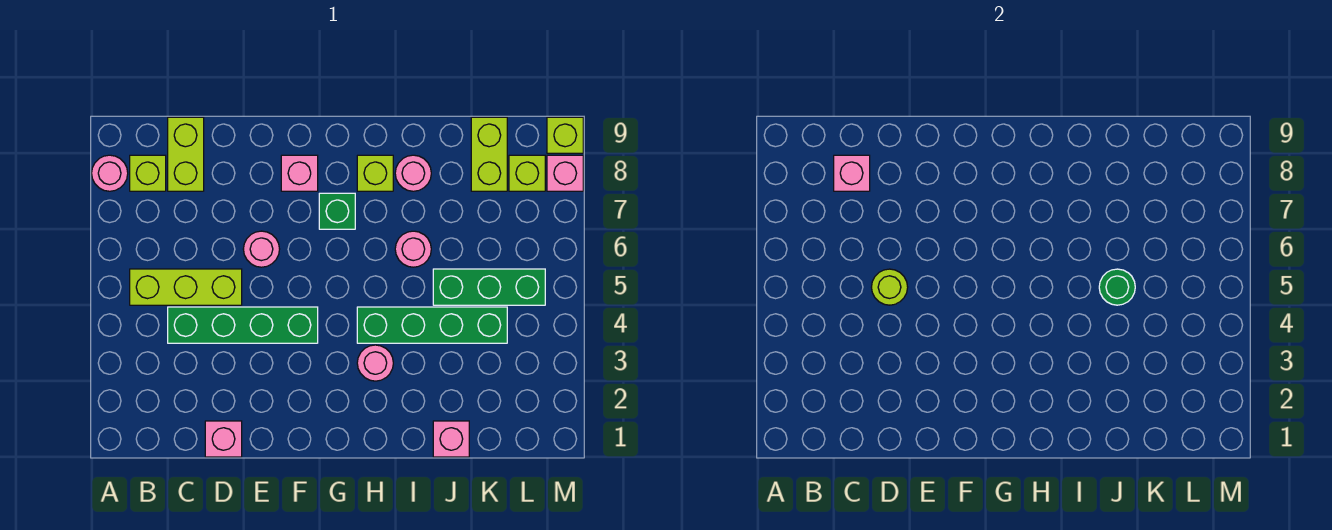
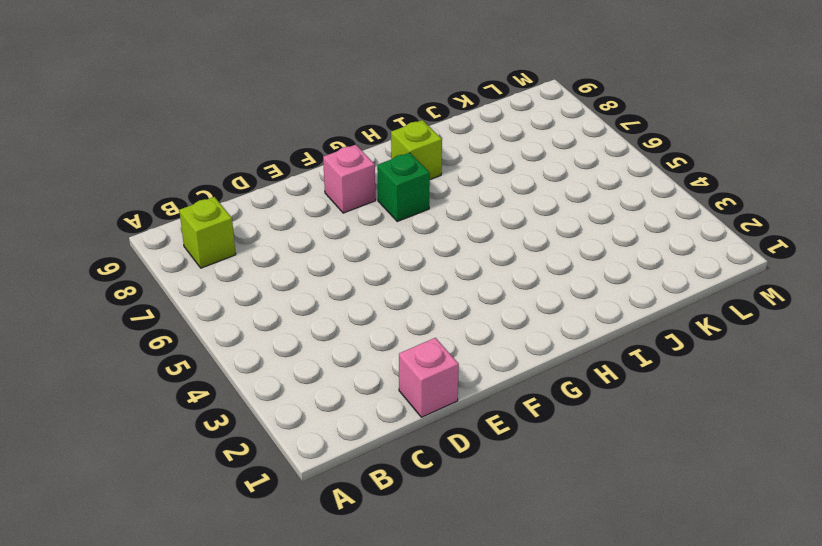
none -> pink 1x1 round brick [92,155,128,191]
none -> lime 1x3 brick [130,269,242,305]
none -> green 1x4 brick [168,307,318,343]

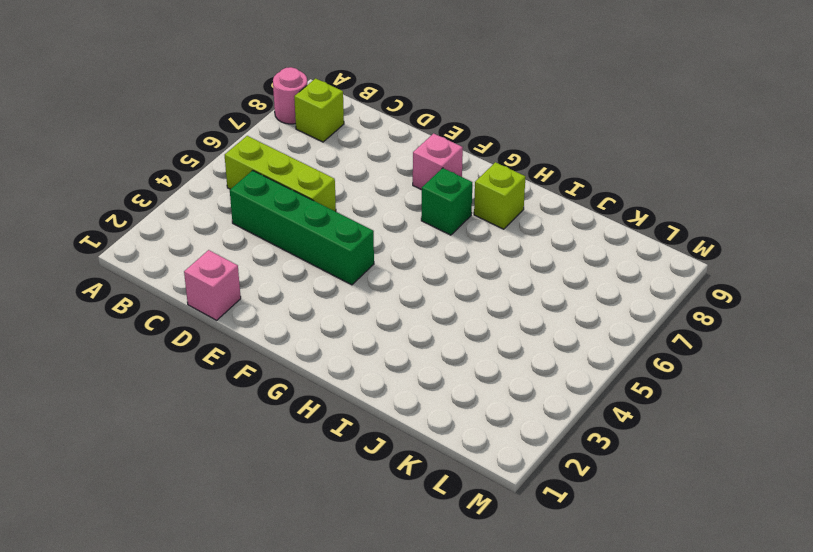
none -> lime 1x2 brick [168,117,204,191]
none -> pink 1x1 round brick [243,231,280,267]
none -> pink 1x1 round brick [357,345,393,381]

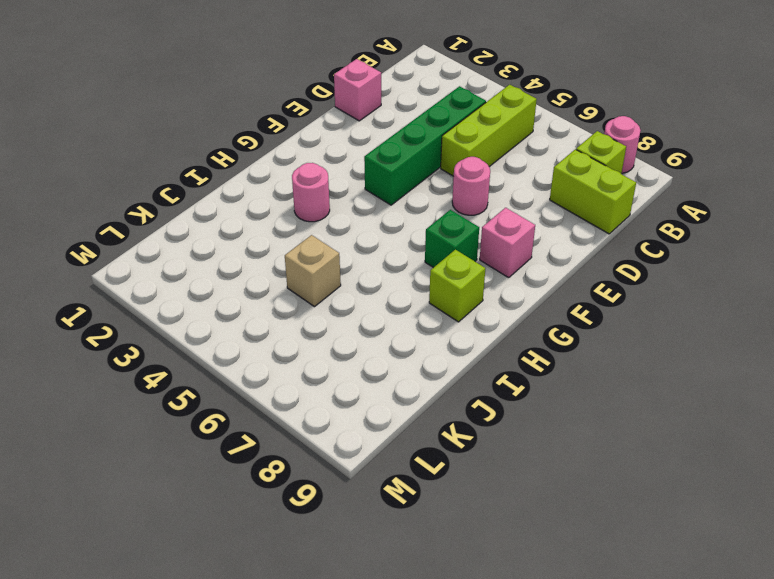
tan 1x1 brick [285,235,341,307] -> green 1x3 brick [433,269,545,305]
none -> green 1x4 brick [357,307,507,343]
none -> pink 1x1 round brick [395,231,431,267]
none -> pink 1x1 round brick [395,155,431,191]

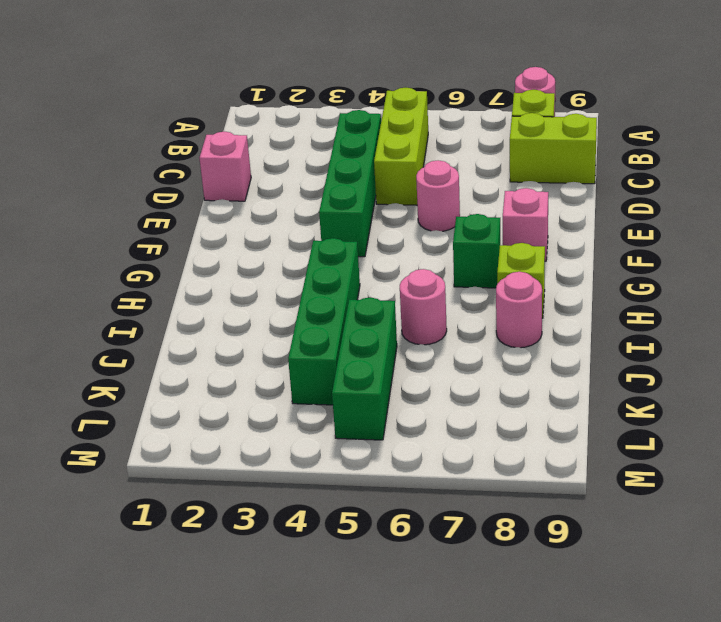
none -> pink 1x1 round brick [357,345,393,381]
none -> pink 1x1 brick [433,421,469,457]
none -> lime 1x2 brick [471,117,507,191]

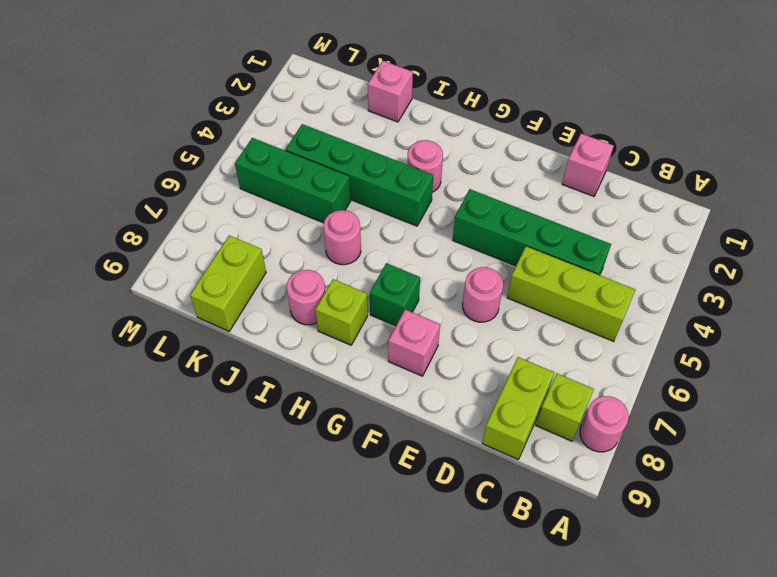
none -> lime 1x1 brick [509,155,545,191]
none -> pink 1x1 brick [547,155,583,191]
none -> lime 1x1 brick [547,117,583,153]

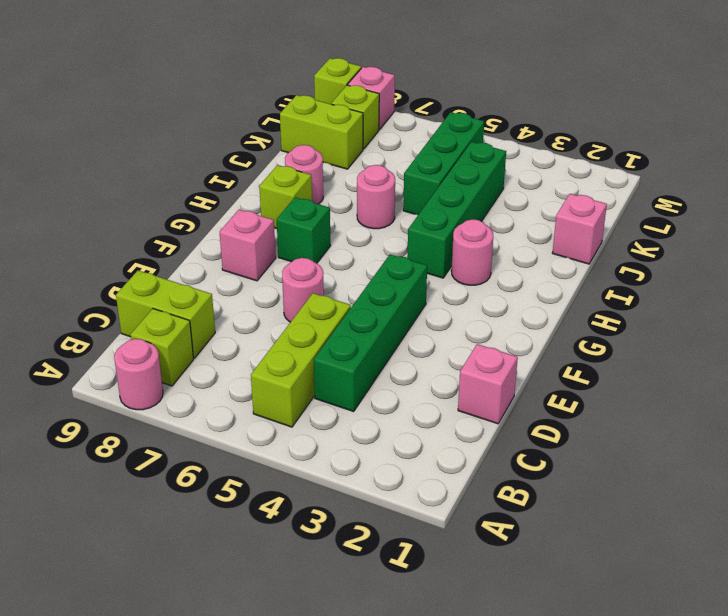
none -> pink 1x1 brick [834,155,870,191]
none -> lime 1x1 round brick [872,269,908,305]
none -> green 1x1 round brick [1099,269,1135,305]

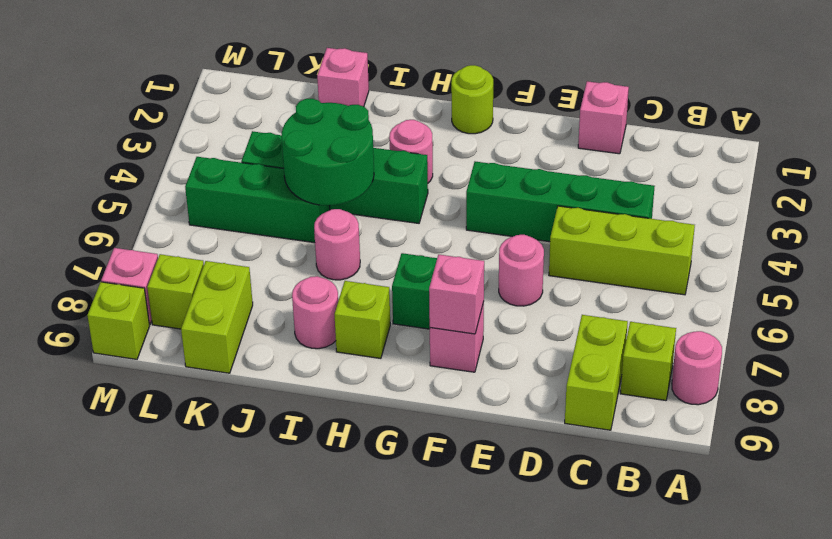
pink 1x1 brick [429,255,484,334] -> pink 1x1 brick moved to [834,155,870,191]
lime 1x1 round brick [451,65,493,134] -> lime 1x1 round brick moved to [872,269,908,305]
green 2x2 round brick [282,99,374,206] -> green 1x1 round brick [1099,269,1135,305]

